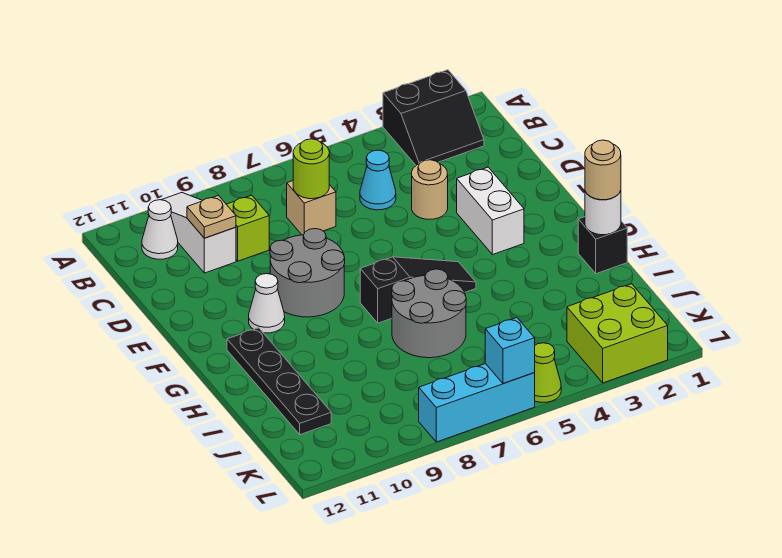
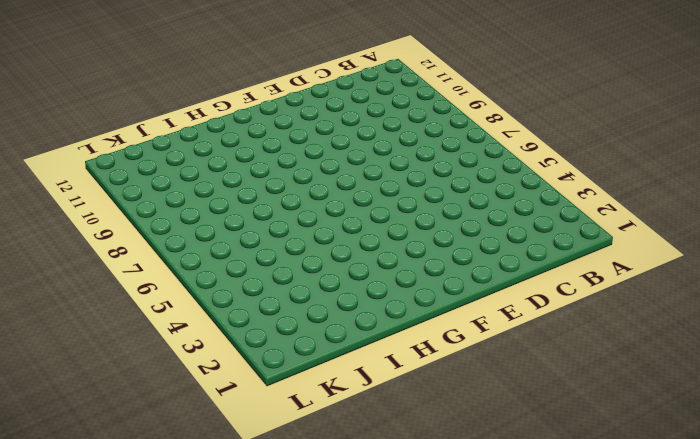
none -> black 2x2 slope [383,70,484,165]
none -> white 1x3 slope [162,193,236,273]
none -> white 1x1 cone [142,200,178,259]

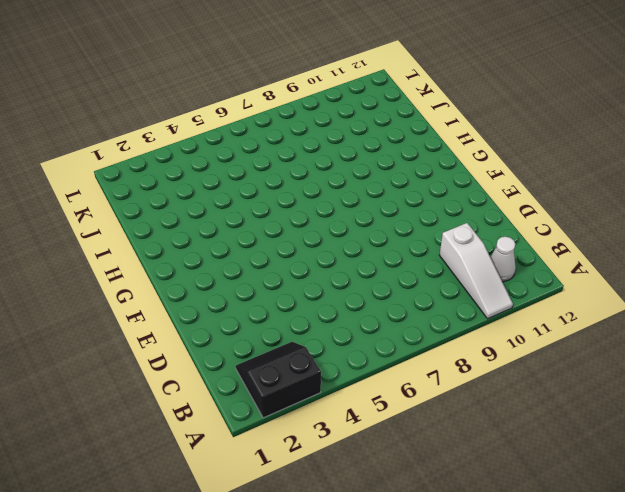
none -> cyan 1x1 cone [360,150,396,210]
none -> tan 1x1 brick [287,181,336,235]
none -> lime 1x1 brick [226,195,269,261]

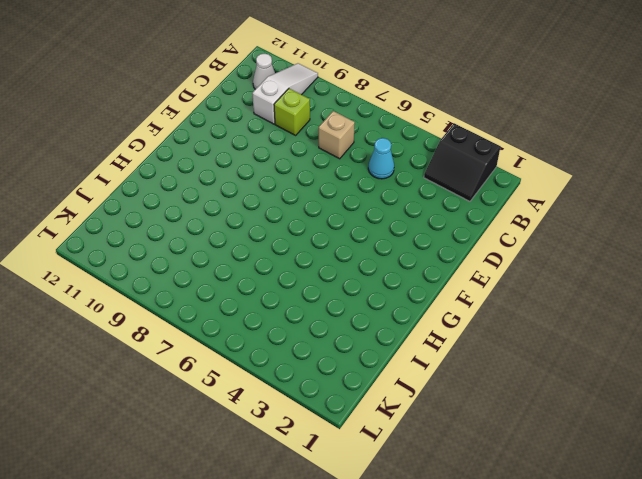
none -> tan 1x1 round brick [412,160,448,219]
none -> white 1x2 brick [457,167,524,255]
none -> grey 2x2 round brick [270,229,345,317]

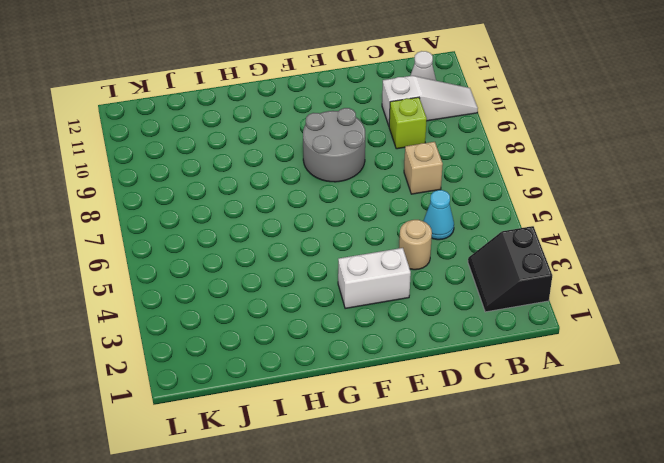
none -> white 1x1 cone [249,274,285,333]
none -> black 1x3 slope [360,257,476,323]
none -> black 1x4 plate [227,328,331,435]

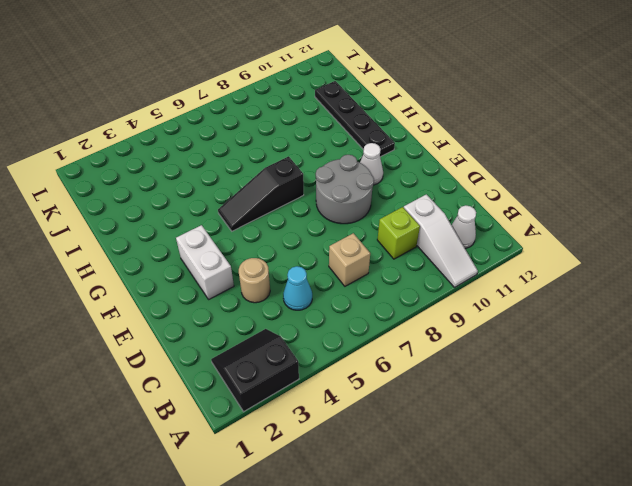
none -> black 1x1 brick [578,217,627,274]
none -> grey 2x2 round brick [392,269,466,358]
none -> lime 2x2 brick [567,284,668,383]

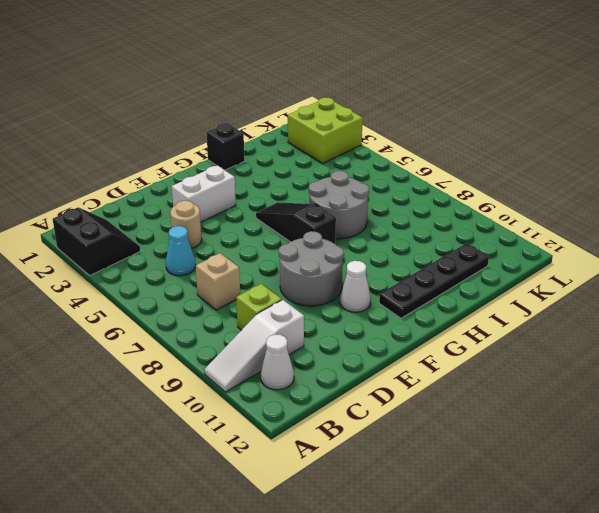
none -> lime 1x1 cone [534,343,561,402]
none -> cyan 1x3 brick [419,364,535,442]
none -> lime 1x1 round brick [293,139,329,199]

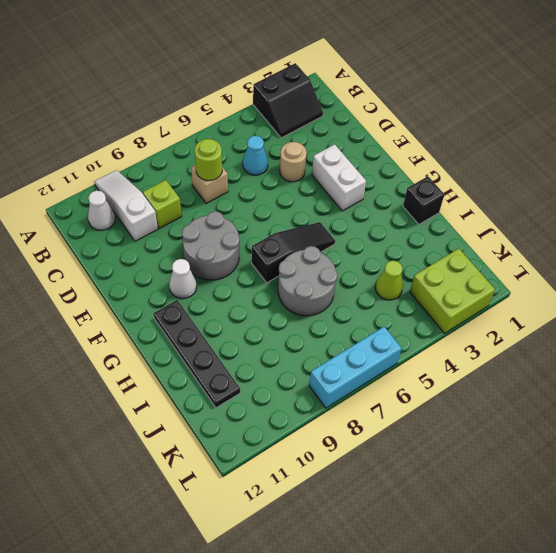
lime 1x1 cone [375,261,403,300] -> lime 1x1 cone moved to [534,343,561,402]
none -> tan 1x1 plate [187,195,236,238]
none -> white 1x1 round brick [585,190,621,235]
none -> cyan 1x1 brick [485,318,535,384]

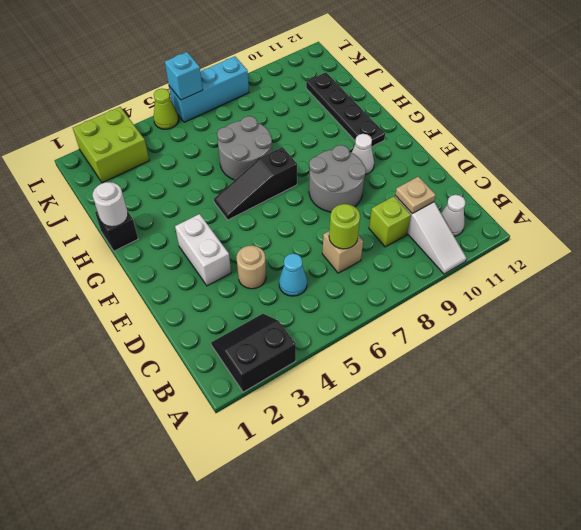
none -> tan 1x1 round brick [585,140,621,200]

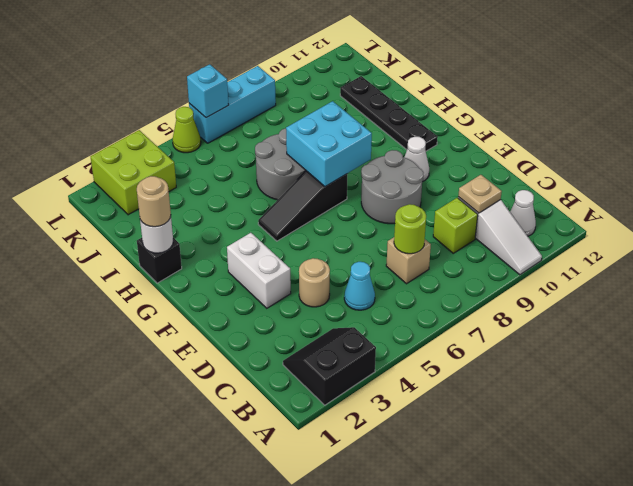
cyan 2x2 brick [286,101,372,187] -> none

